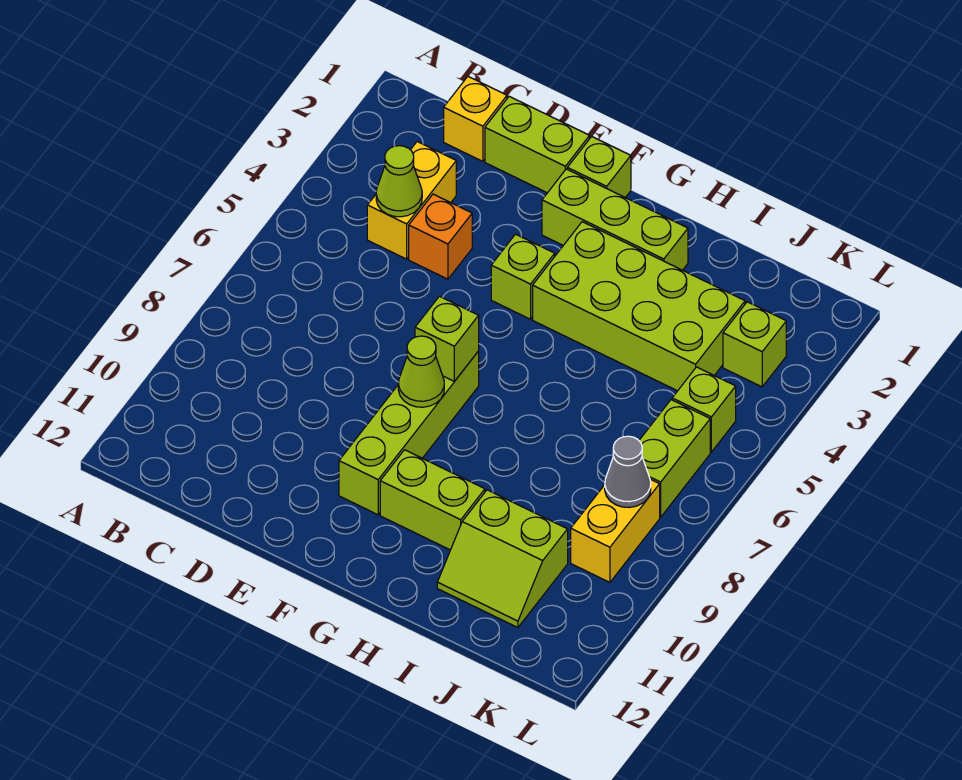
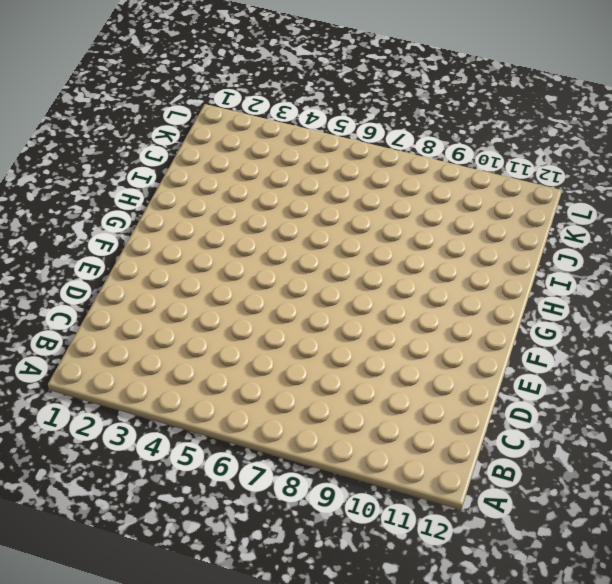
none -> yellow 1x1 brick [444,77,507,161]
none -> yellow 1x2 brick [367,142,456,259]
none -> lime 1x2 brick [485,96,590,193]

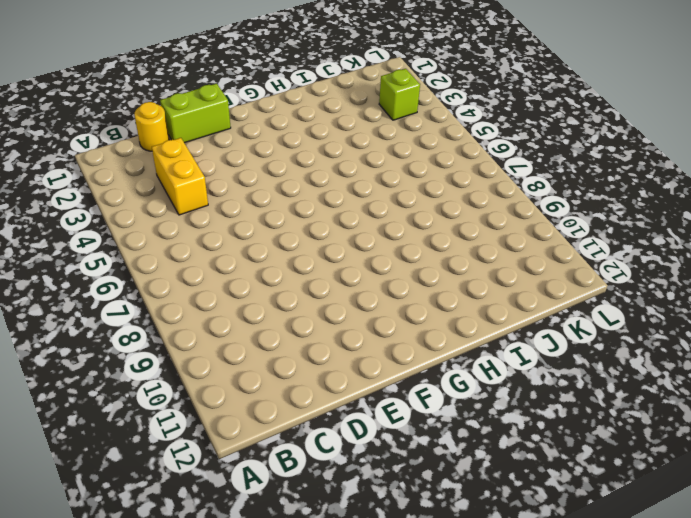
yellow 1x1 round brick [134,102,169,151] -> yellow 1x1 brick [444,77,507,161]
none -> orange 1x1 brick [409,194,472,279]
none -> lime 1x1 brick [567,137,631,198]
none -> lime 1x3 brick [542,169,688,270]

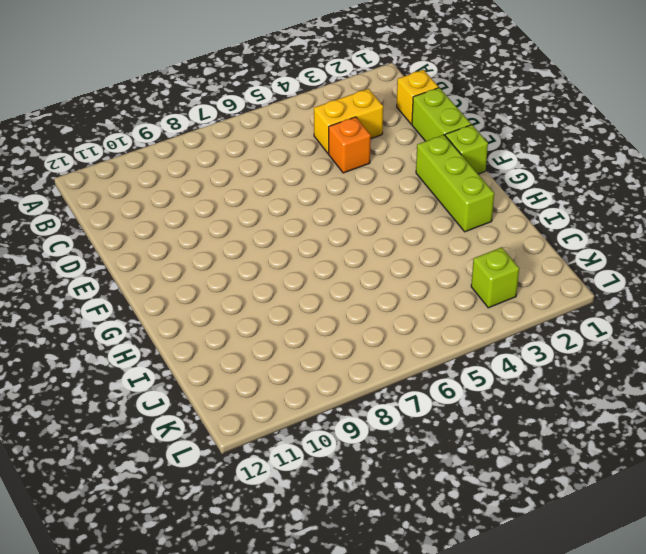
none -> lime 1x1 brick [491,234,555,319]
none -> lime 1x4 brick [339,351,479,515]
none -> lime 2x4 brick [533,222,745,391]

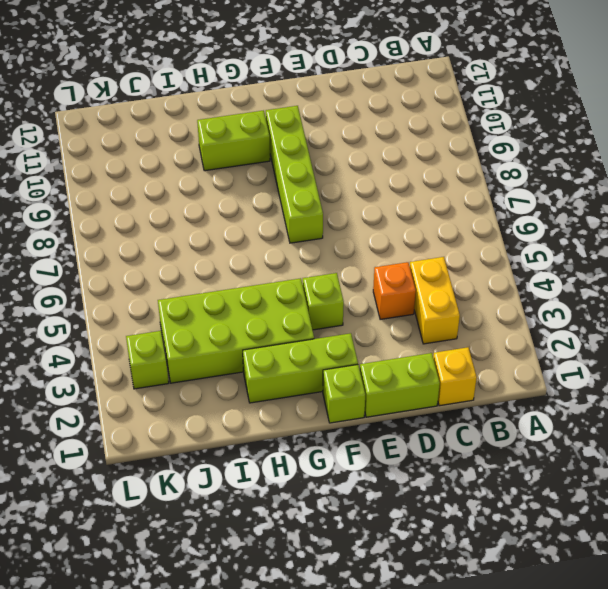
none -> lime 2x2 slope [437,490,568,628]
none -> lime 1x1 brick [672,367,736,452]
none -> lime 1x2 brick [639,400,710,517]

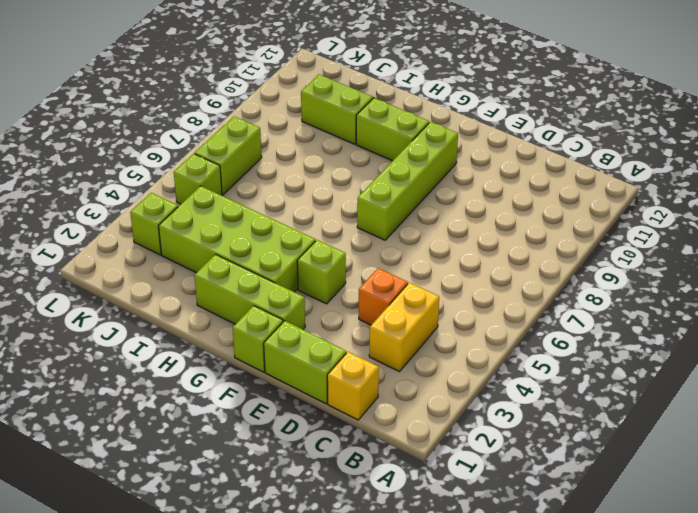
none -> yellow 1x2 brick [571,479,660,582]
none -> lime 1x1 cone [376,146,422,217]
none -> lime 1x1 brick [415,296,479,381]

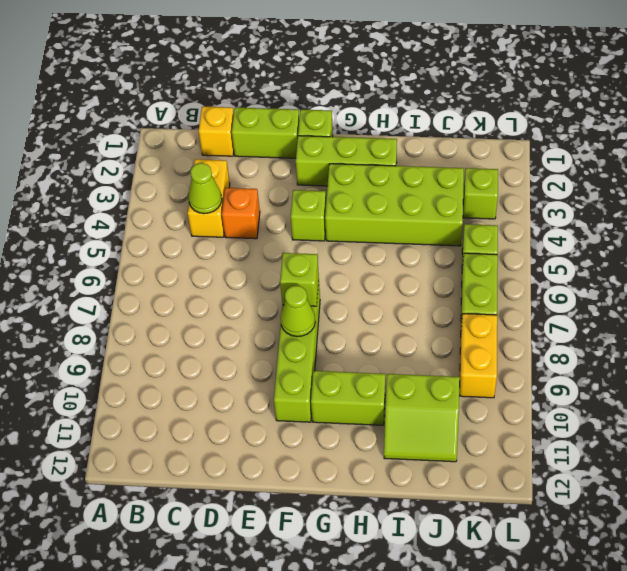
none -> grey 1x1 cone [605,436,651,507]

